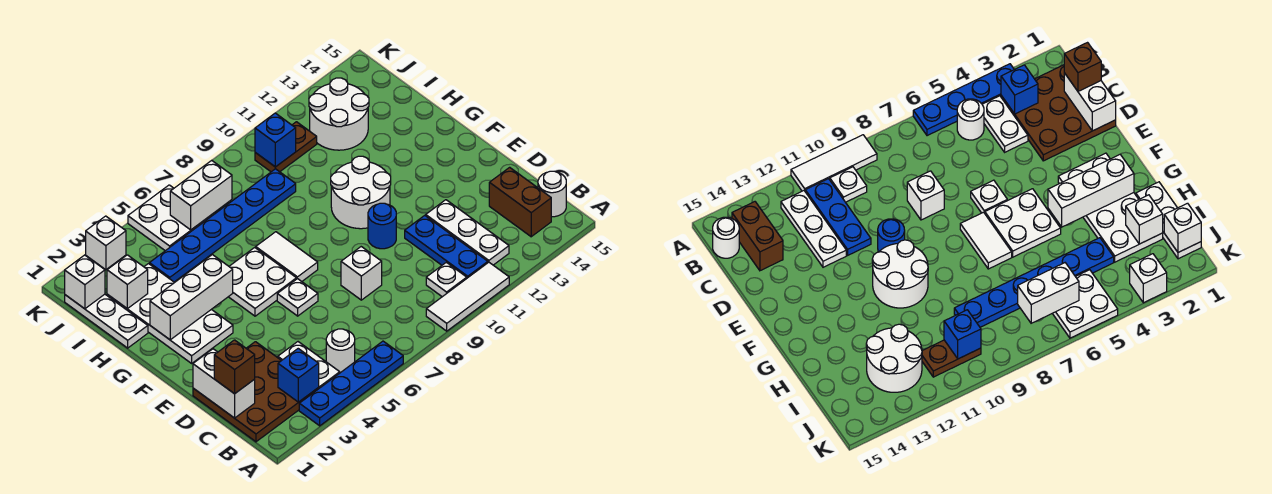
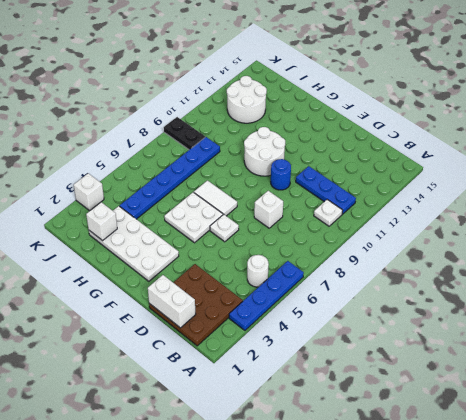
black 1x2 plate [164,117,205,150] -> none
none -> white 1x3 tile [426,262,509,331]
none -> white 1x2 plate [278,342,340,388]
none -> white 1x3 plate [426,200,509,265]
none -> brown 1x2 brick [489,167,551,237]

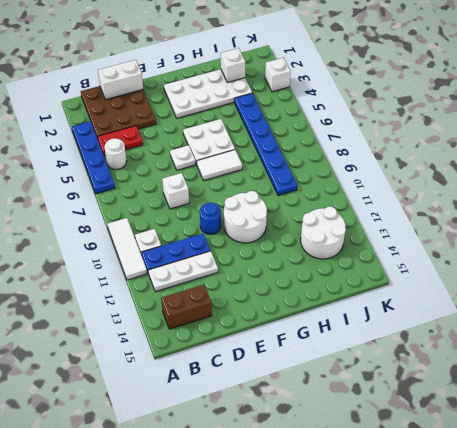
red 1x2 plate [98,126,143,156] -> white 1x2 plate [278,342,340,388]
none -> white 1x1 round brick [538,171,566,217]
none -> white 1x3 plate [65,294,148,348]
none -> white 2x2 plate [128,185,211,251]
none -> brown 1x2 plate [255,122,317,172]

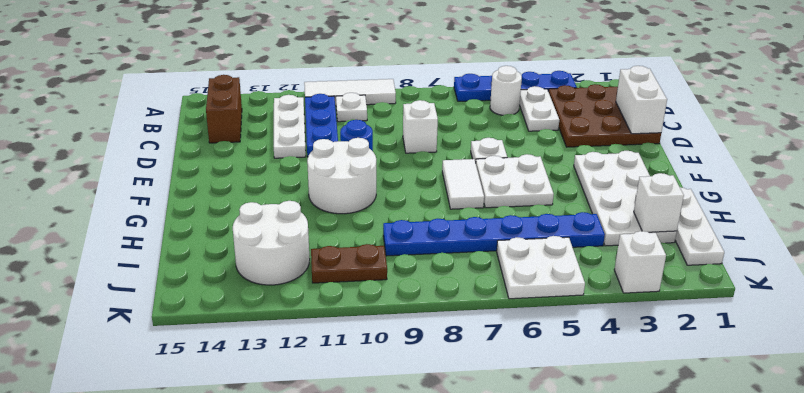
none -> white 1x1 round brick [538,171,566,217]
none -> blue 1x1 brick [278,349,319,402]
none -> white 1x3 brick [150,255,233,340]
none -> white 1x1 brick [65,255,105,309]

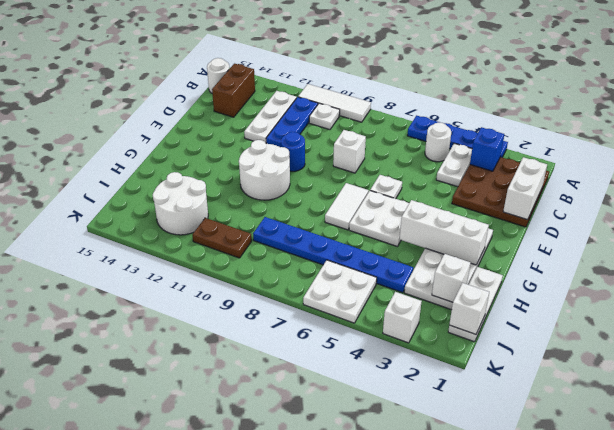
none -> white 1x2 brick [170,160,232,230]
none -> blue 1x1 brick [255,113,296,167]
none -> brown 1x1 brick [214,340,255,394]

